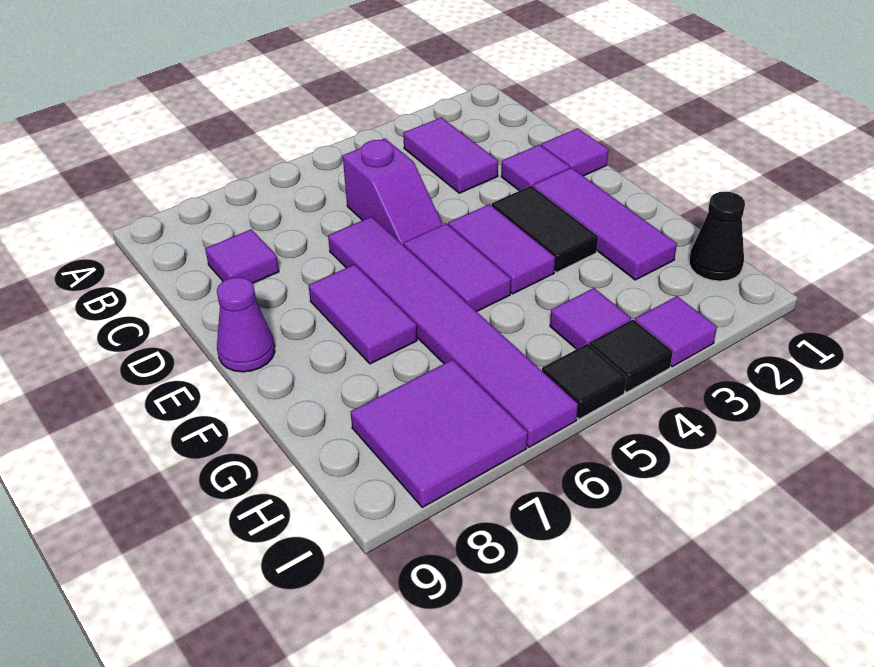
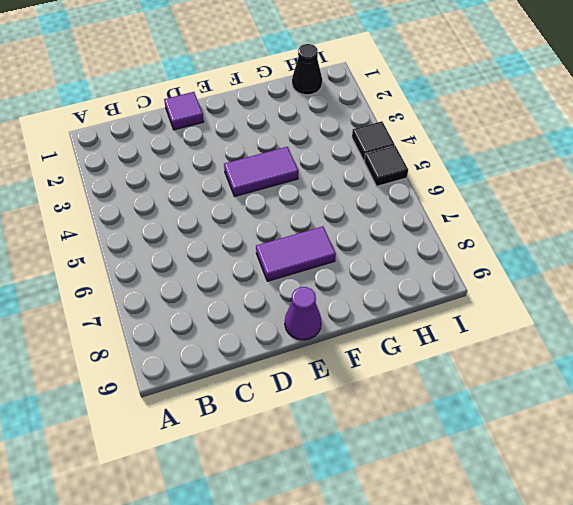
none -> purple 1x2 tile [403,117,498,193]
none -> purple 1x2 slope [343,139,443,245]
none -> purple 1x1 tile [205,229,279,283]

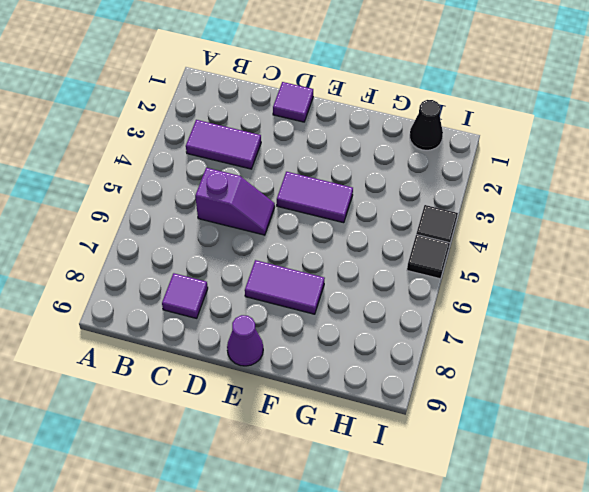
none -> purple 1x1 tile [501,145,570,191]
none -> purple 1x6 tile [328,217,578,447]
none -> purple 1x3 tile [533,168,677,280]

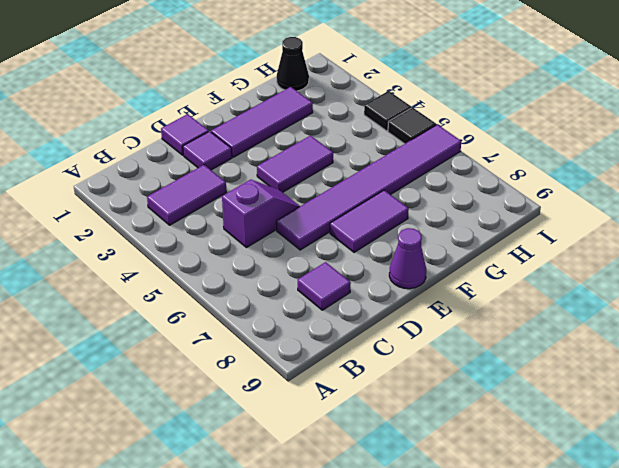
none -> black 1x2 tile [492,186,598,272]
none -> purple 1x2 tile [404,224,511,312]
none -> purple 1x1 tile [550,288,631,349]

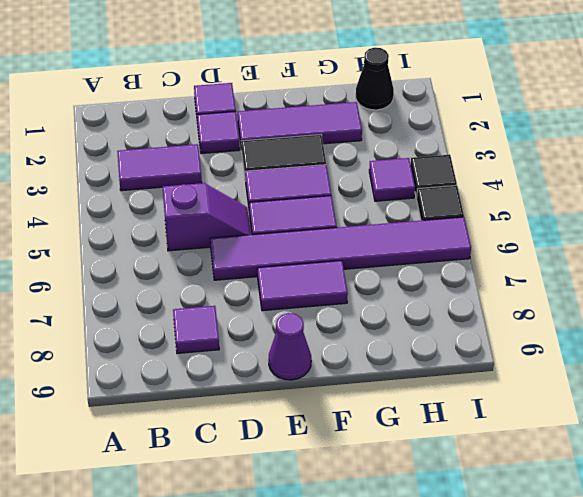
none -> purple 2x2 tile [351,360,528,507]
none -> purple 1x1 tile [635,296,717,367]

